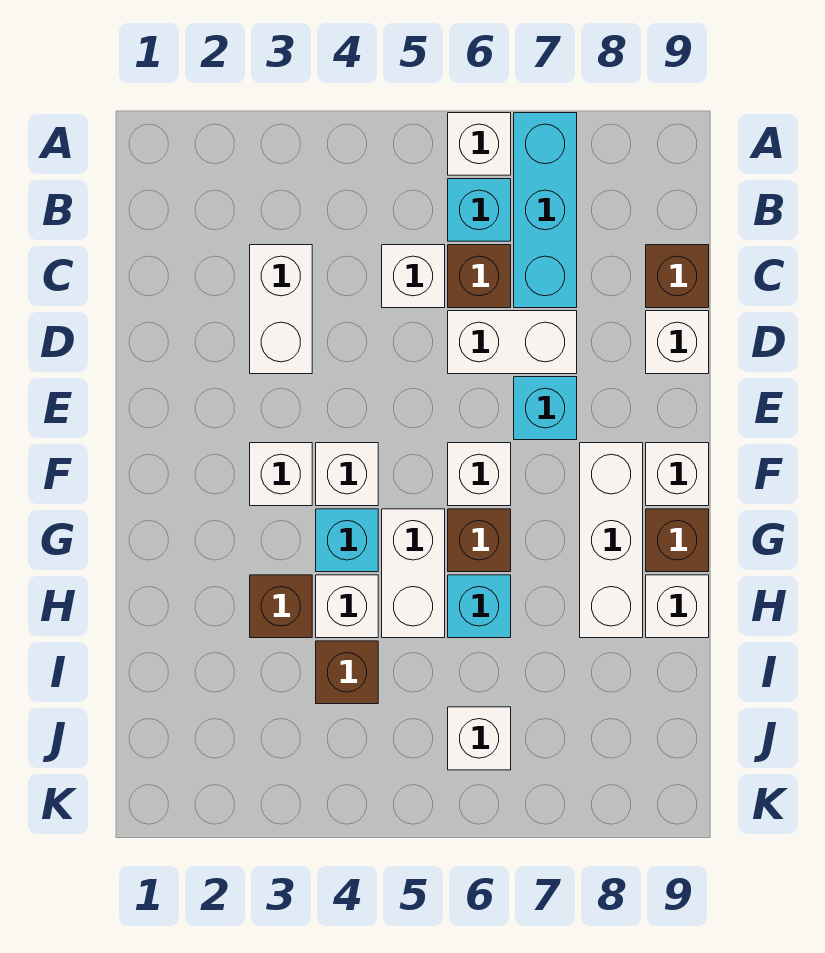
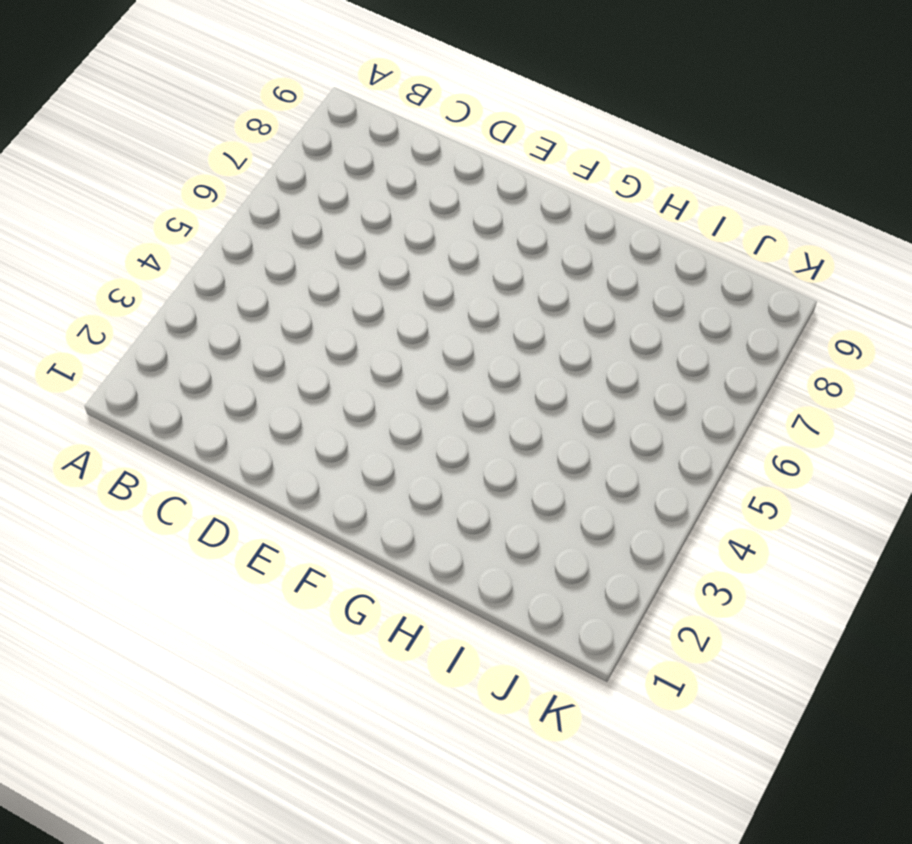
none -> white 1x1 brick [448,113,511,175]
none -> cyan 1x3 brick [514,113,577,308]
none -> cyan 1x1 brick [448,179,511,241]

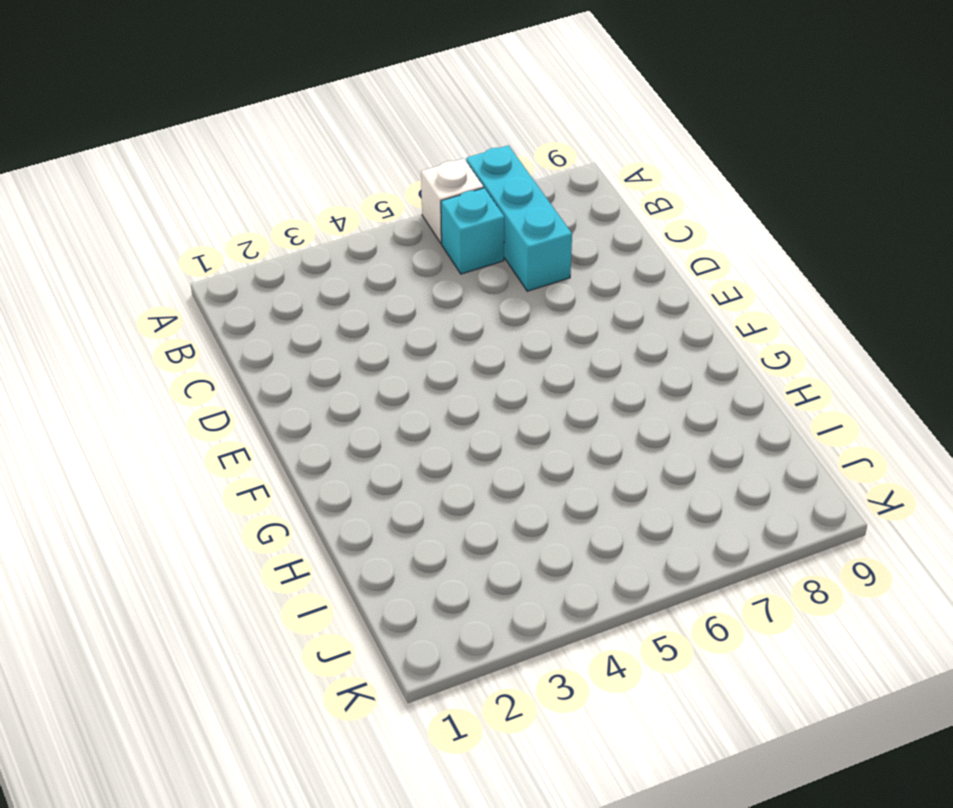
none -> white 1x2 brick [250,245,312,374]
none -> white 1x1 brick [382,245,445,308]
none -> brown 1x1 brick [448,245,511,308]

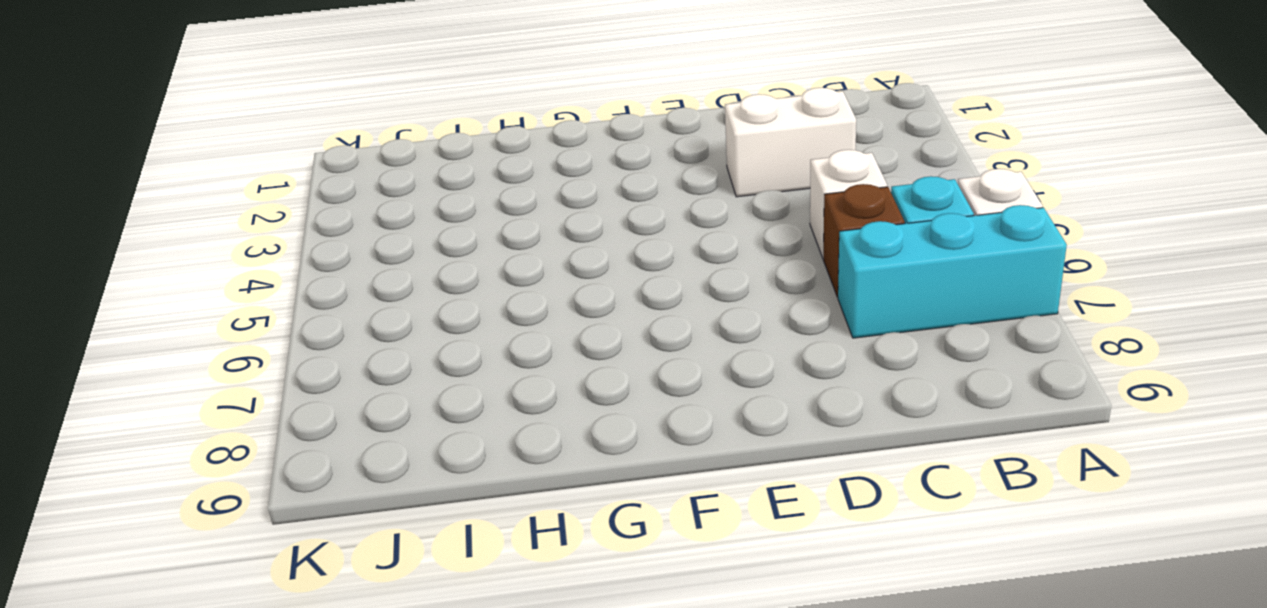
none -> brown 1x1 brick [646,245,709,308]
none -> white 1x2 brick [448,311,577,374]
none -> white 1x1 brick [646,311,709,374]

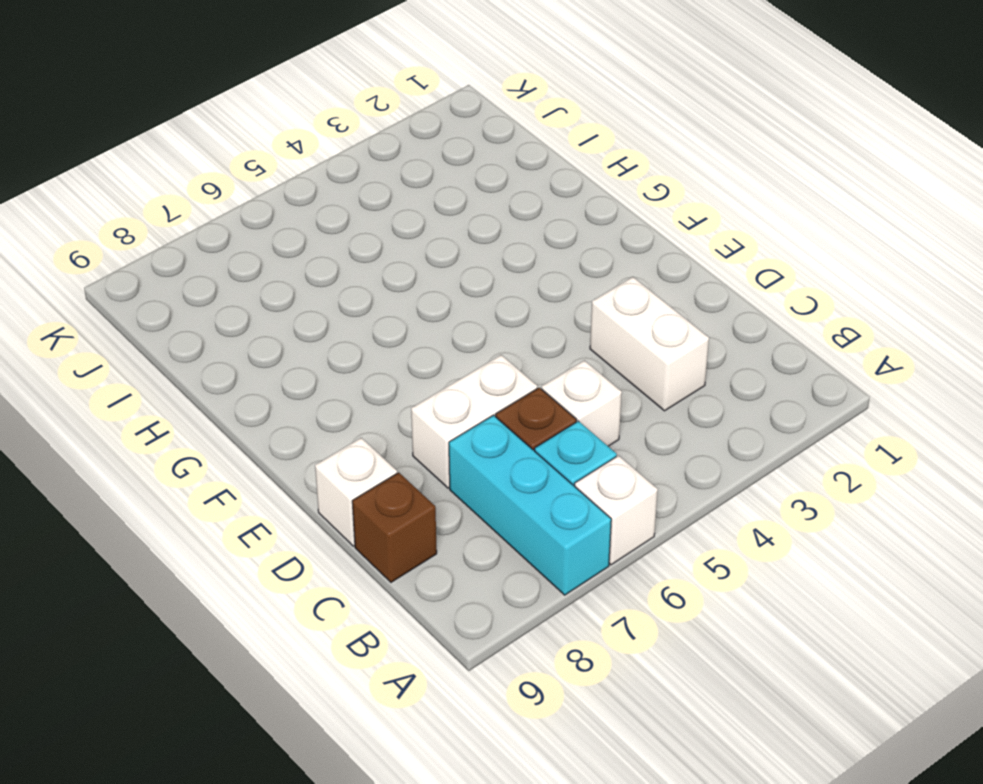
none -> cyan 1x1 brick [514,377,577,440]
none -> white 1x1 brick [250,443,312,506]
none -> white 1x1 brick [316,443,378,506]

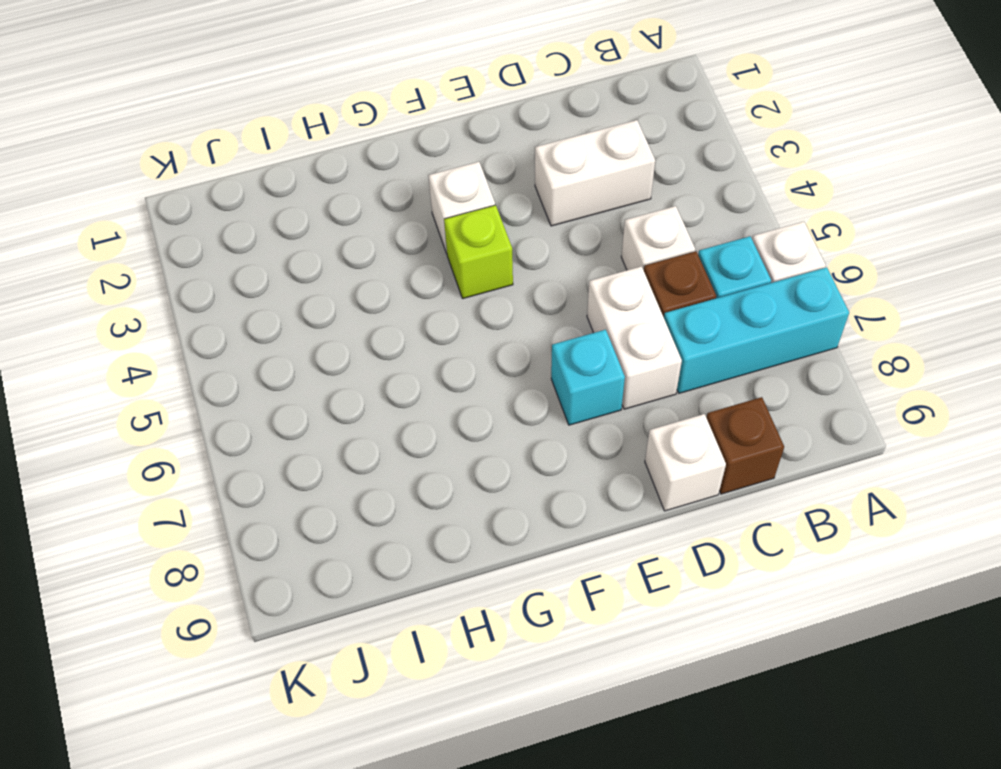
lime 1x1 brick [444,205,513,298] -> white 1x1 brick [316,443,378,506]
none -> white 1x1 brick [448,443,511,506]
none -> white 1x3 brick [580,443,643,638]
none -> white 1x1 brick [646,443,709,506]

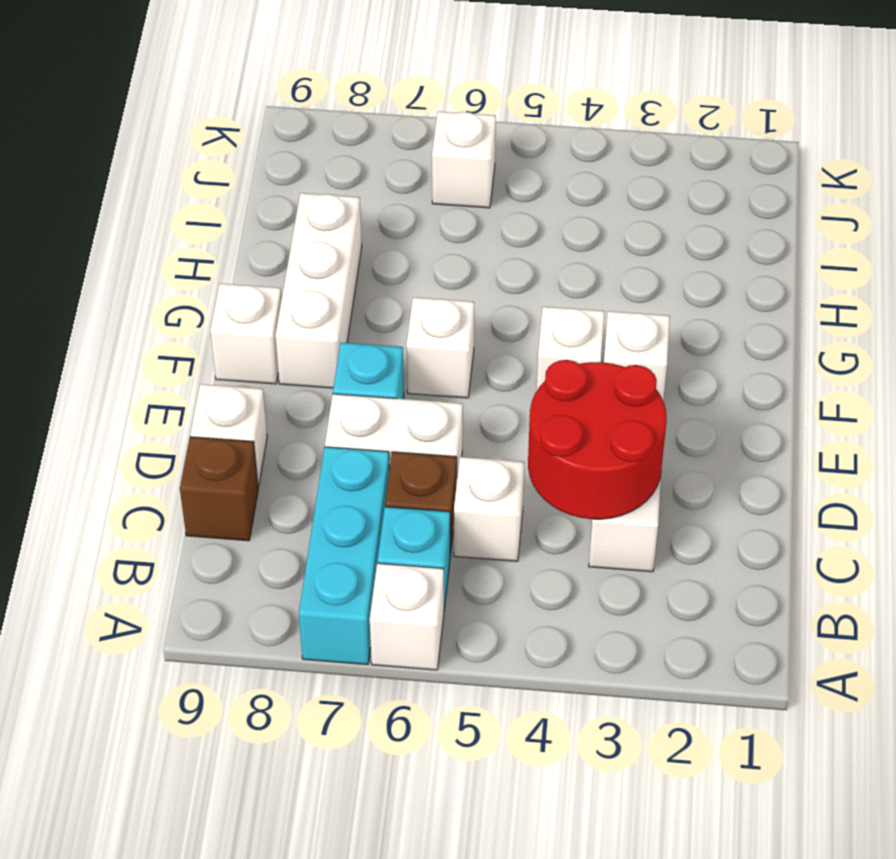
red 2x2 round brick [528,360,667,519] -> none
none -> cyan 1x1 brick [316,509,378,572]
none -> white 1x2 brick [382,509,445,638]
none -> brown 1x1 brick [448,509,511,572]

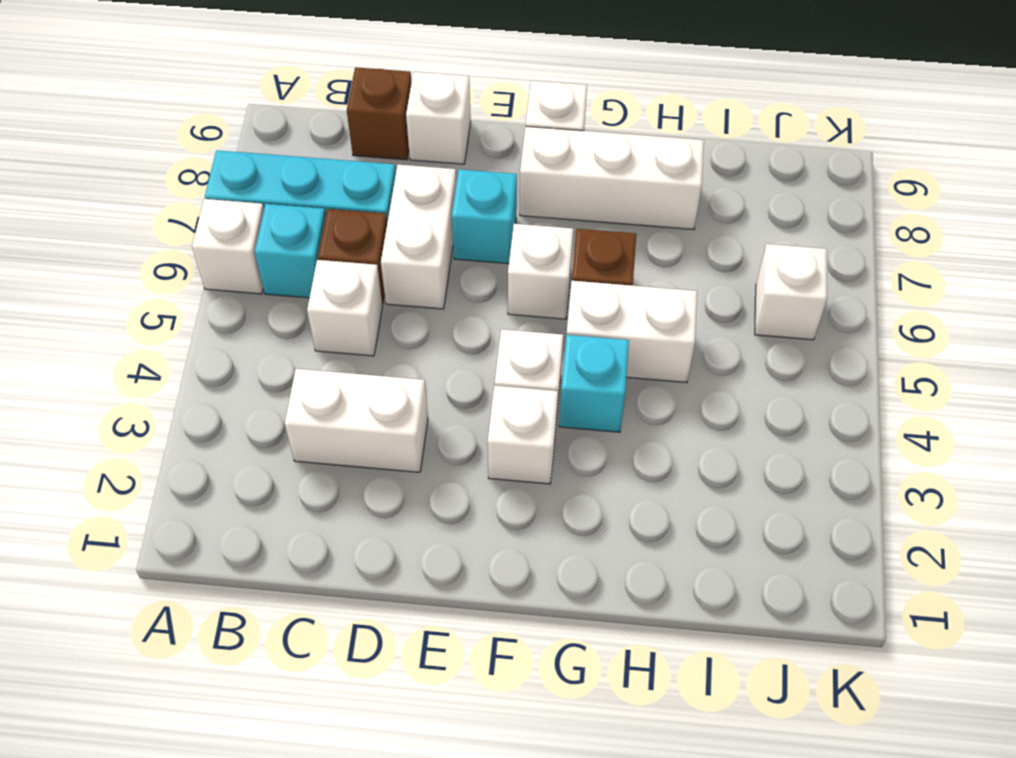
none -> brown 1x1 brick [646,509,709,572]
none -> brown 1x1 brick [250,575,312,638]
none -> white 1x1 brick [316,575,378,638]

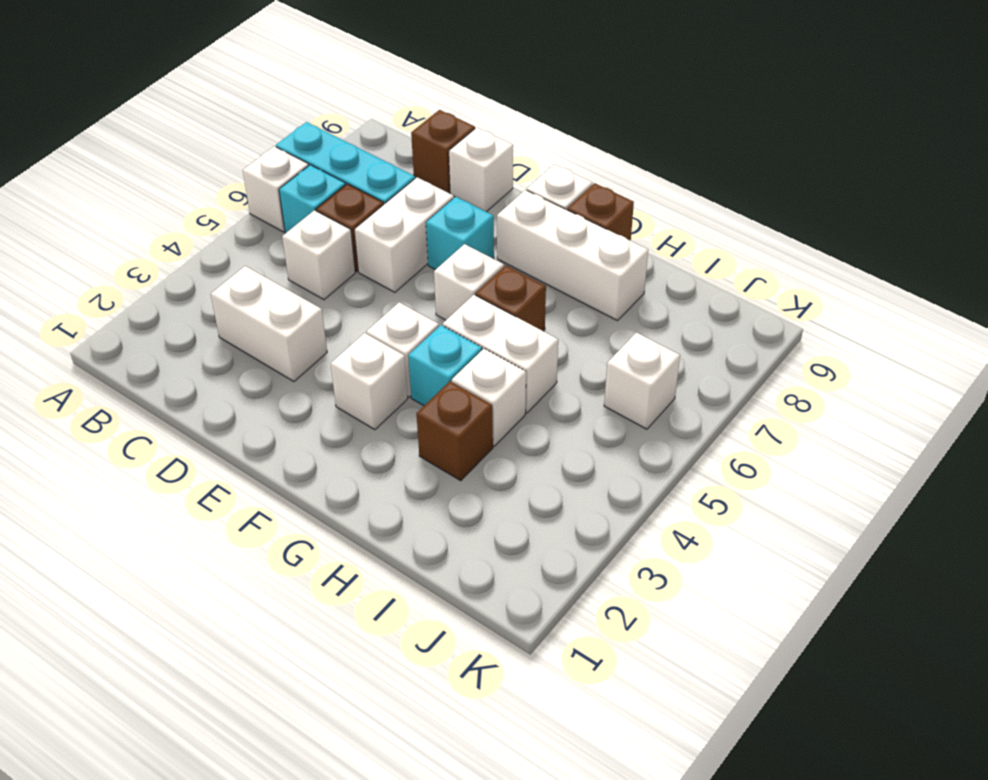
none -> cyan 1x1 brick [448,575,511,638]
none -> white 1x1 brick [646,575,709,638]
none -> brown 1x1 brick [316,641,378,704]

